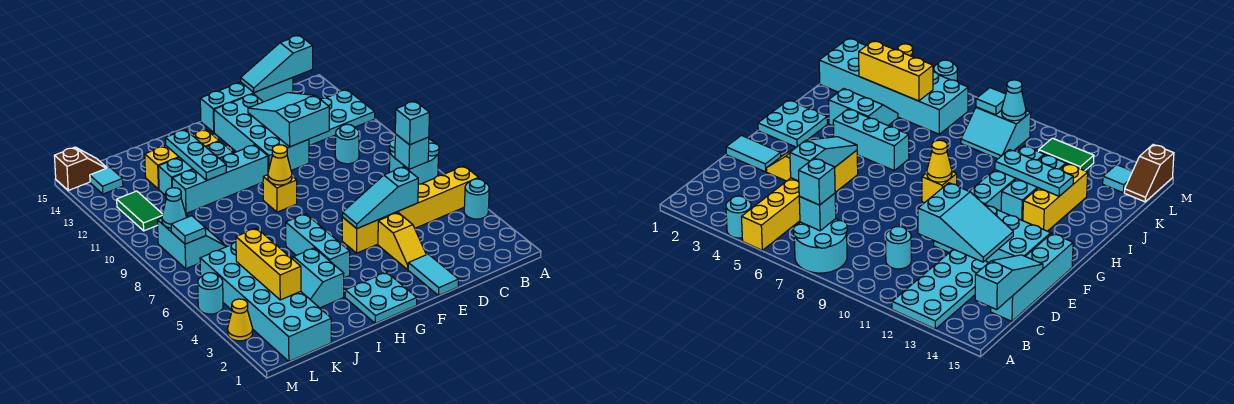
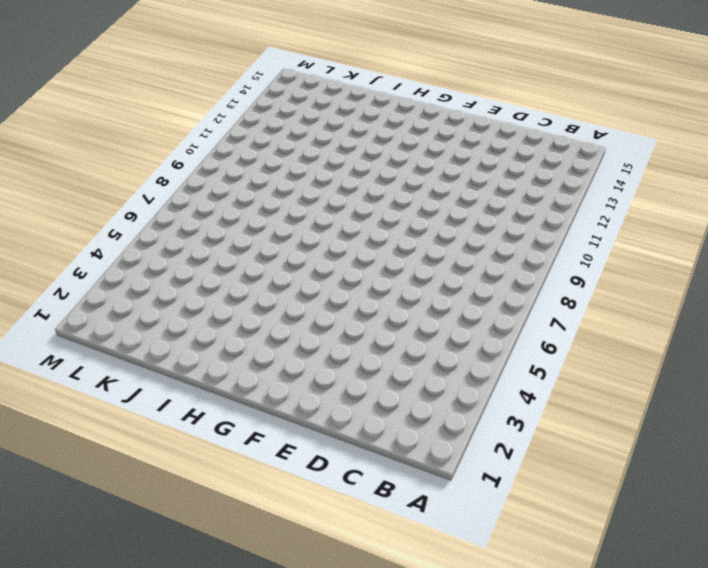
none -> cyan 1x1 round brick [464,179,489,219]
none -> yellow 1x6 brick [342,166,479,253]
none -> cyan 2x2 round brick [389,139,439,184]
none -> cyan 2x4 plate [309,90,375,146]

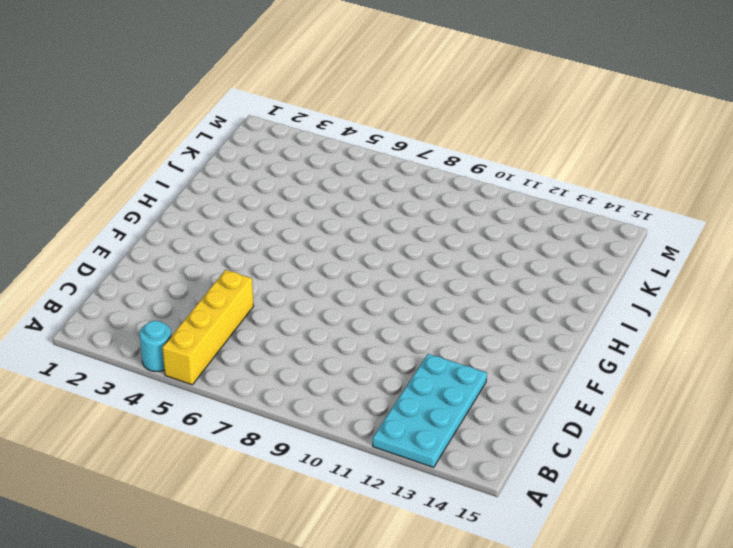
yellow 1x4 brick [162,270,254,385] -> yellow 1x6 brick [342,166,479,253]
none -> cyan 2x2 round brick [389,139,439,184]
none -> cyan 1x1 round brick [335,124,359,164]
none -> cyan 1x4 brick [200,78,293,132]
none -> cyan 1x2 tile [408,254,459,295]

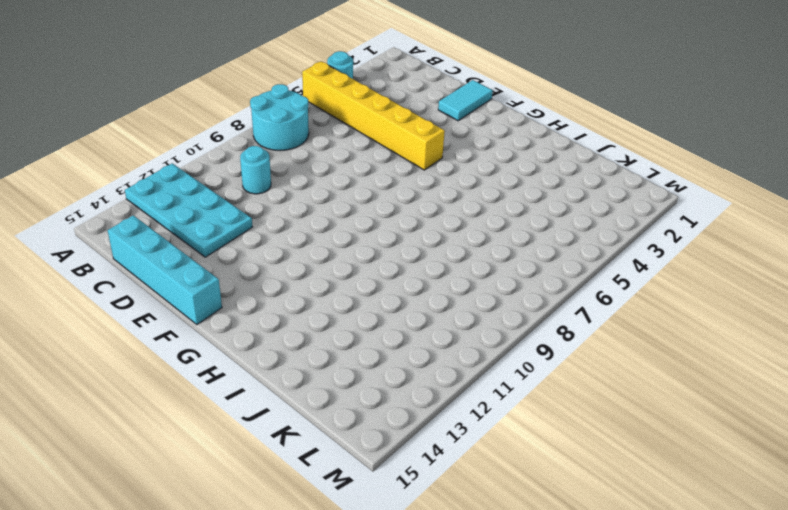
none -> yellow 1x2 slope [378,213,427,270]
none -> cyan 2x4 brick [214,94,309,171]
none -> cyan 2x2 plate [345,272,417,323]
none -> yellow 1x1 brick [263,175,297,212]

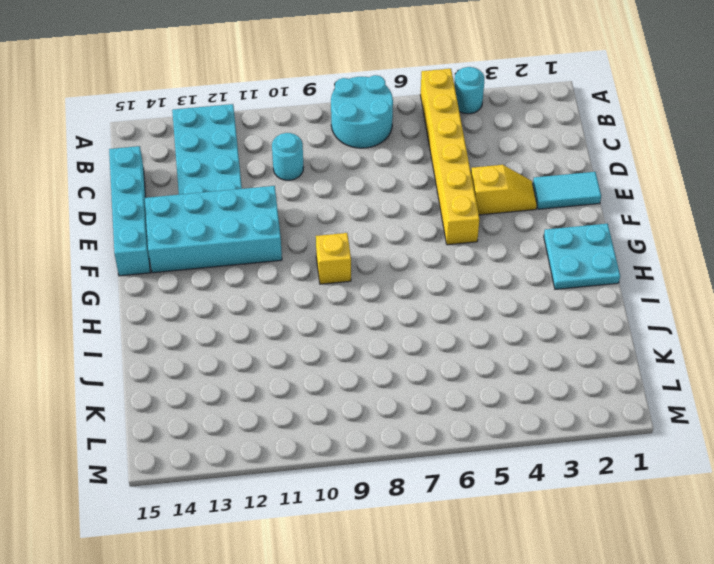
none -> cyan 1x4 brick [172,145,268,214]
none -> cyan 1x3 brick [286,214,350,278]
none -> cyan 1x3 brick [158,141,233,196]
none -> yellow 1x3 brick [145,130,219,189]

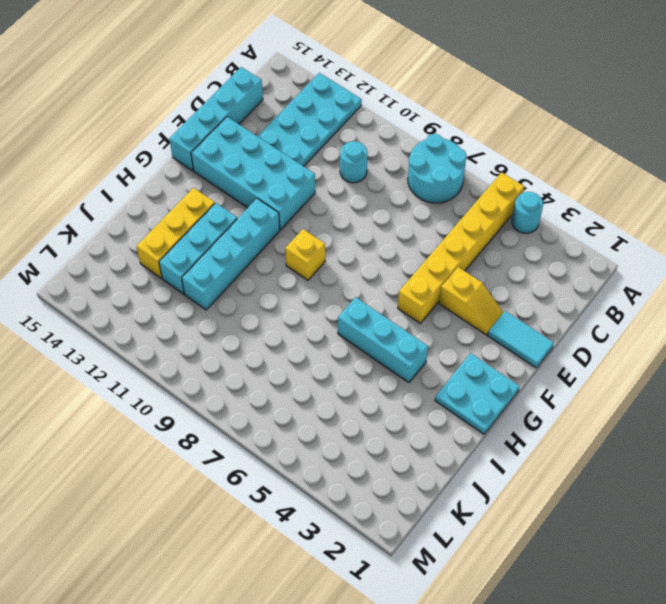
none -> cyan 2x2 slope [292,248,344,308]
none -> cyan 2x6 brick [200,242,331,361]
none -> cyan 2x2 slope [157,216,227,269]
none -> green 1x2 tile [117,191,163,231]

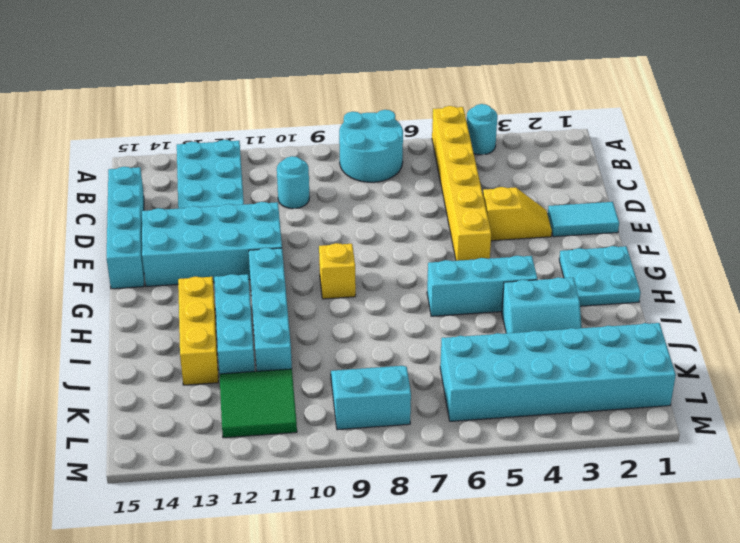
green 2x2 tile [220,369,297,438] -> green 1x2 tile [117,191,163,231]
none -> cyan 1x1 tile [90,167,123,194]
none -> brown 1x2 slope [54,147,107,190]
none -> yellow 1x1 cone [227,299,253,341]
none -> cyan 1x1 round brick [198,273,223,314]

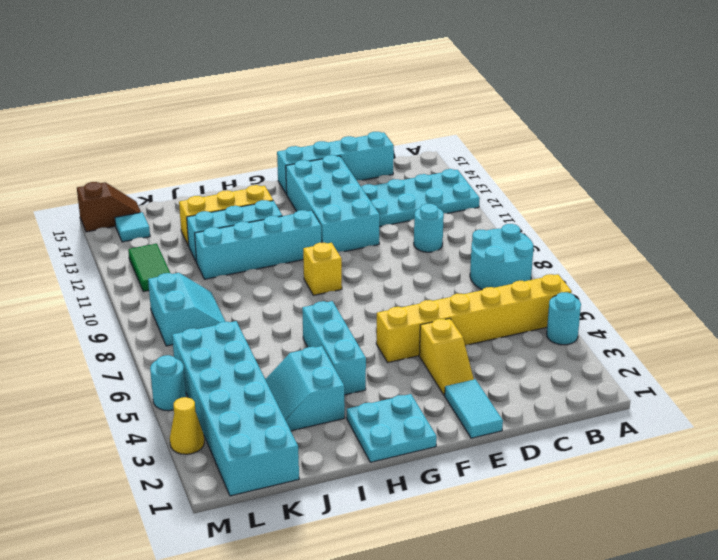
none -> cyan 1x1 brick [395,134,429,169]
none -> cyan 1x3 slope [241,35,313,93]
none -> cyan 1x3 slope [342,167,418,229]
none -> cyan 2x3 slope [248,93,329,147]

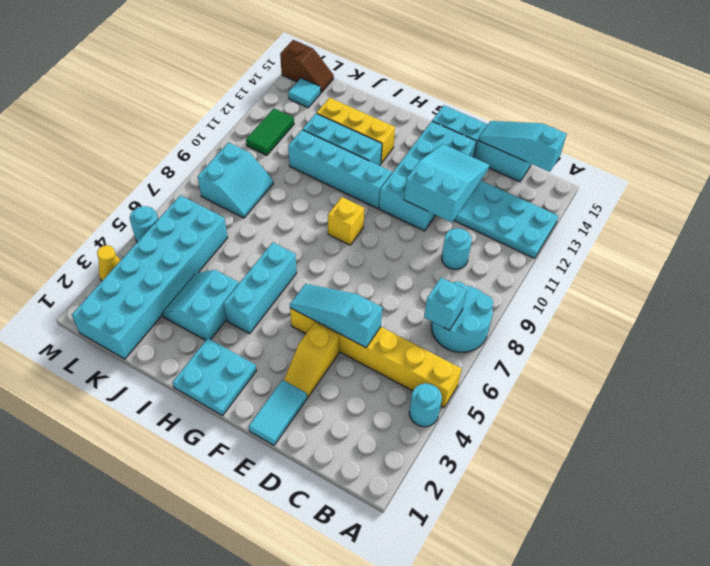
none -> yellow 1x1 cone [268,145,292,185]
none -> cyan 1x3 plate [165,130,226,181]
none -> yellow 1x3 brick [236,228,301,300]
none -> cyan 1x1 tile [171,216,206,244]

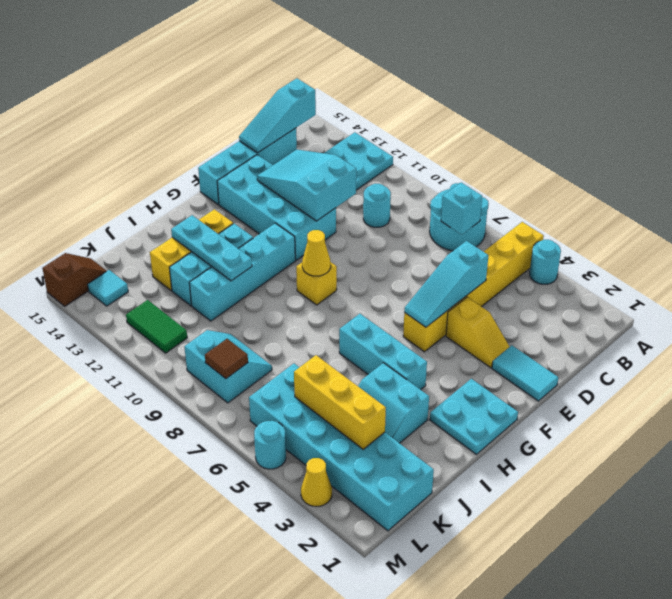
brown 1x1 tile [205,339,248,378] -> cyan 1x1 tile [171,216,206,244]
none -> cyan 1x1 cone [162,188,186,228]
none -> cyan 1x1 brick [395,101,430,145]

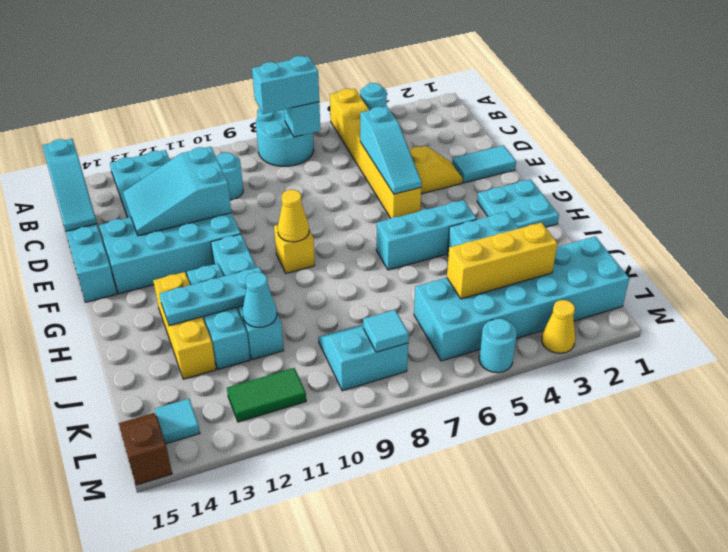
cyan 1x2 brick [252,56,319,114] -> cyan 1x1 brick [395,101,430,145]
cyan 1x1 cone [242,272,277,327] -> cyan 1x1 cone moved to [162,188,186,228]

